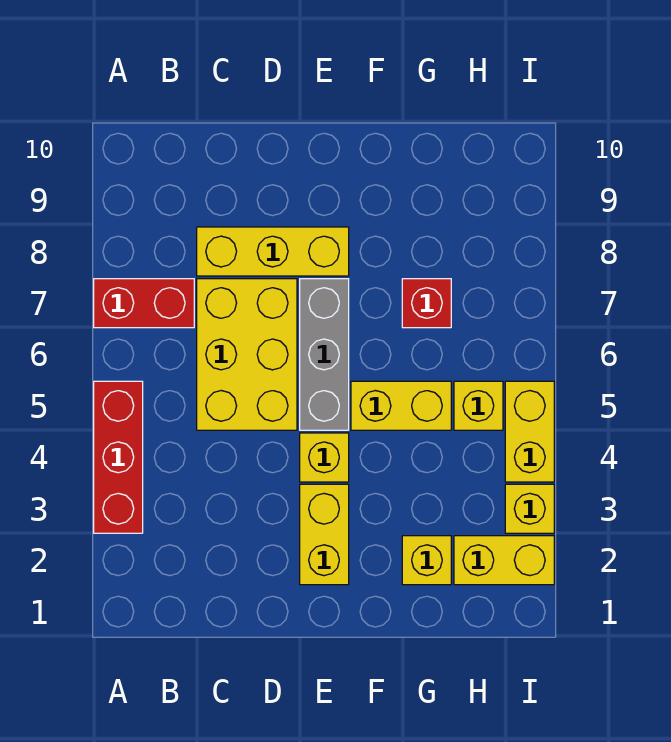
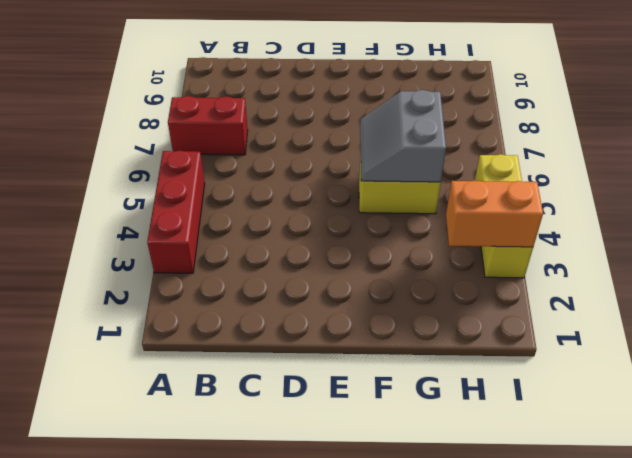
grey 2x2 slope [360,90,446,182] -> none
orange 1x2 brick [446,180,543,247] -> none
none -> yellow 2x3 brick [197,279,297,430]
none -> yellow 1x3 brick [197,227,349,276]
none -> yellow 1x2 brick [300,484,349,585]

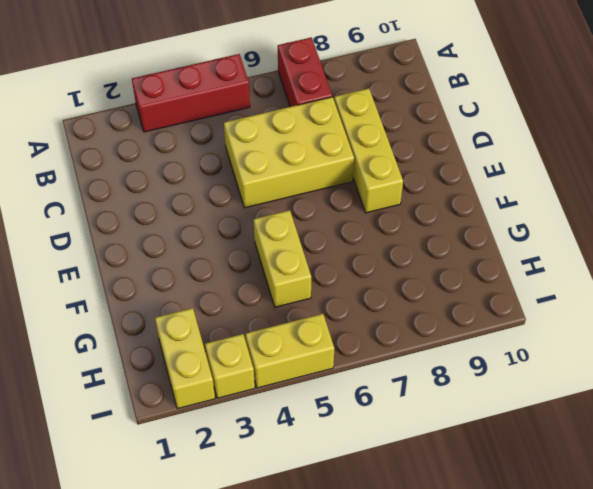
none -> yellow 1x2 brick [300,484,349,585]
none -> yellow 1x1 brick [300,433,349,482]
none -> grey 1x3 brick [300,279,349,430]

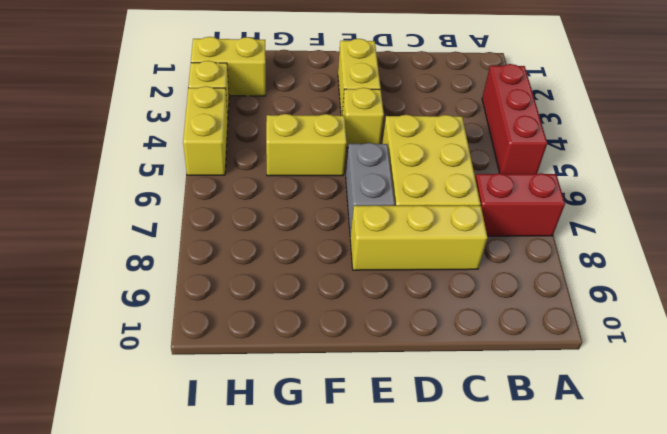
grey 1x2 brick [346,143,395,235] -> grey 1x3 brick [300,279,349,430]
none -> yellow 1x1 brick [402,536,451,585]
none -> red 1x1 brick [402,279,451,328]
none -> yellow 1x1 brick [454,381,503,430]

